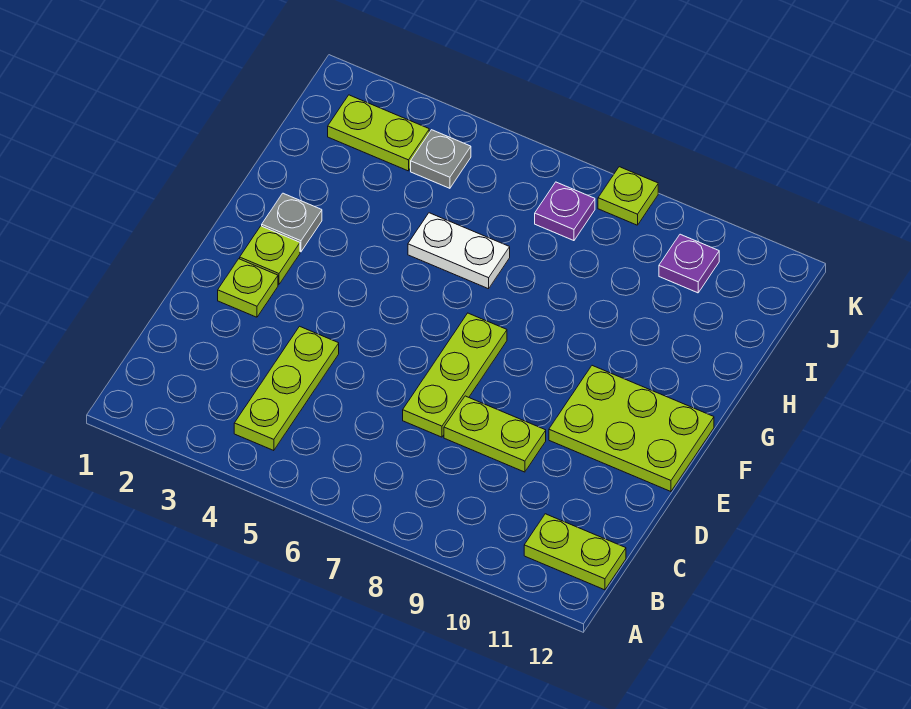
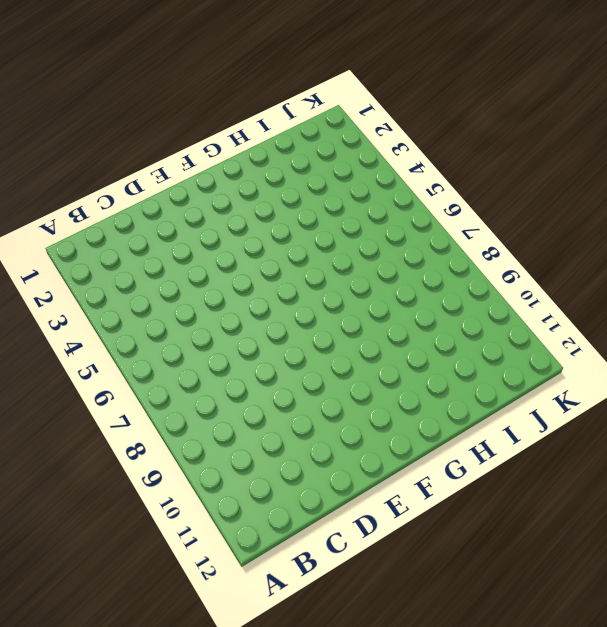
none -> lime 1x3 plate [234,326,339,451]
none -> lime 1x2 plate [524,514,626,590]
none -> lime 1x3 plate [403,313,507,437]

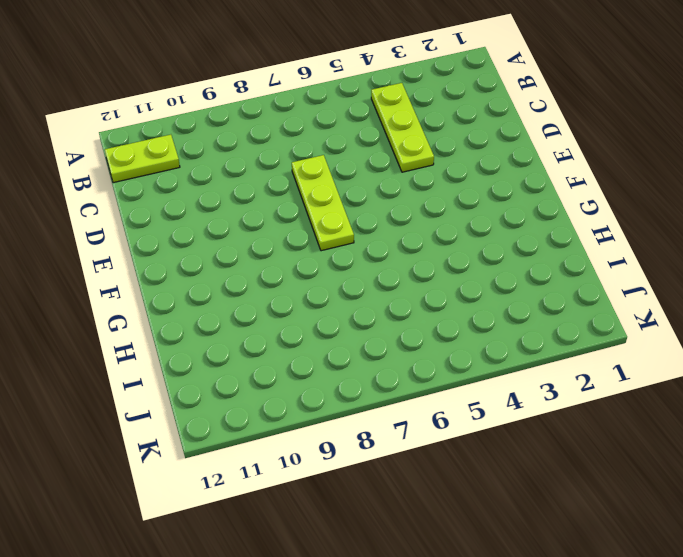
none -> lime 1x2 plate [444,396,546,472]
none -> lime 1x1 plate [218,259,278,317]
none -> lime 2x3 plate [549,366,714,492]

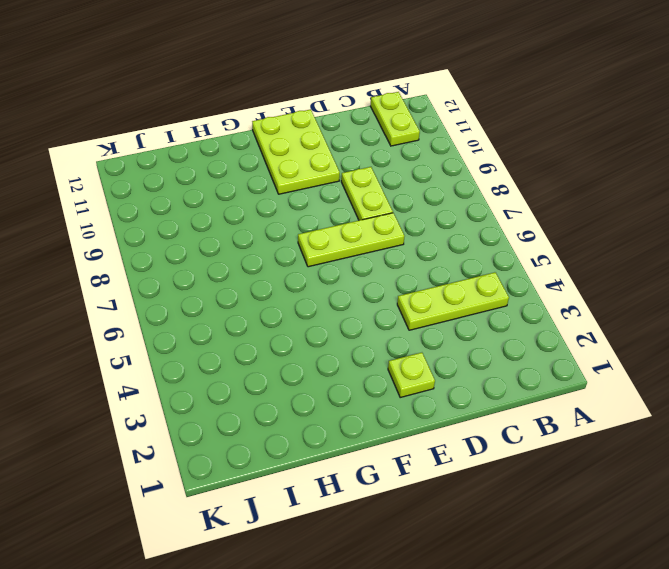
none -> lime 1x1 plate [240,226,300,285]
none -> grey 1x1 plate [262,193,322,252]
none -> white 1x2 plate [408,213,510,289]

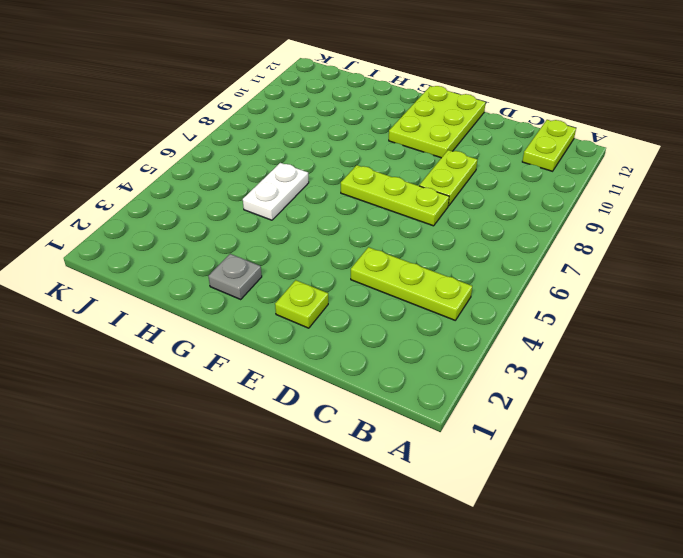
none -> lime 1x1 plate [240,226,300,285]
none -> lime 1x2 plate [328,95,429,171]
none -> grey 1x1 plate [411,130,471,188]

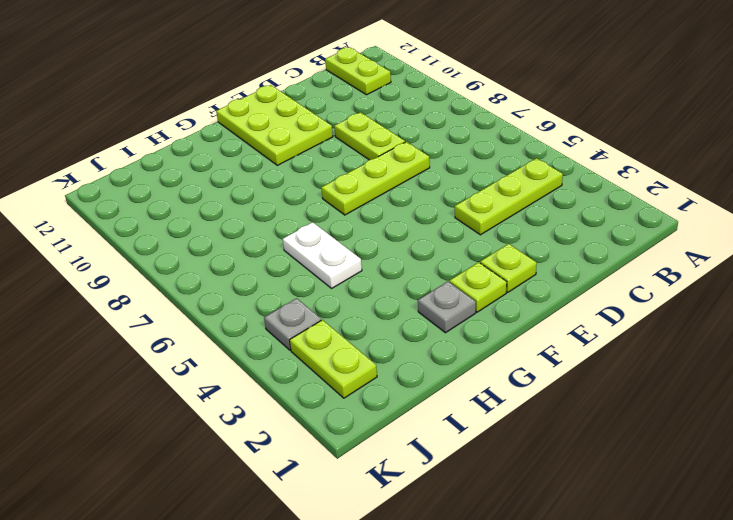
none -> purple 1x1 plate [535,182,595,241]
none -> purple 1x1 plate [659,234,719,293]
none -> lime 1x1 plate [598,167,658,225]

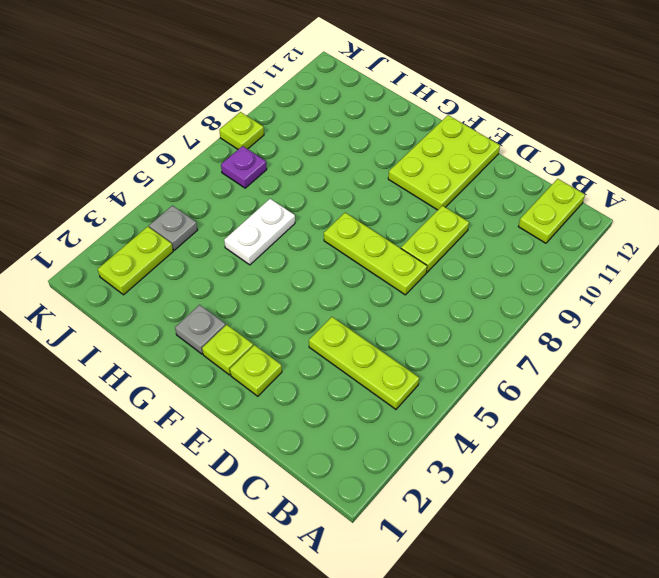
none -> purple 1x1 plate [659,234,719,293]

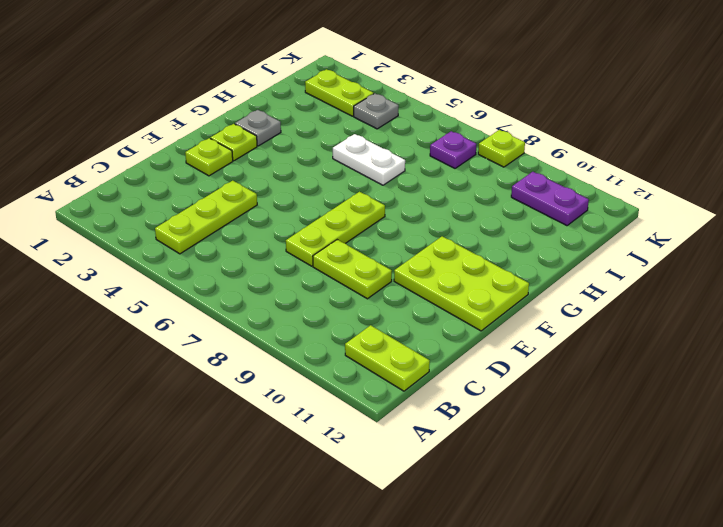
purple 1x2 plate [511,172,589,226] -> purple 1x1 plate [659,234,719,293]

